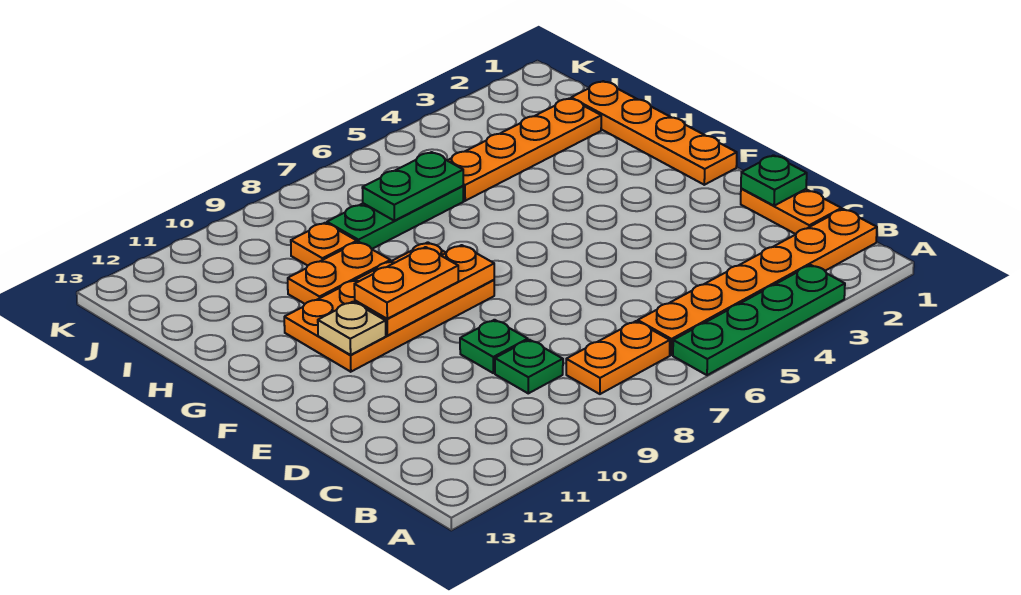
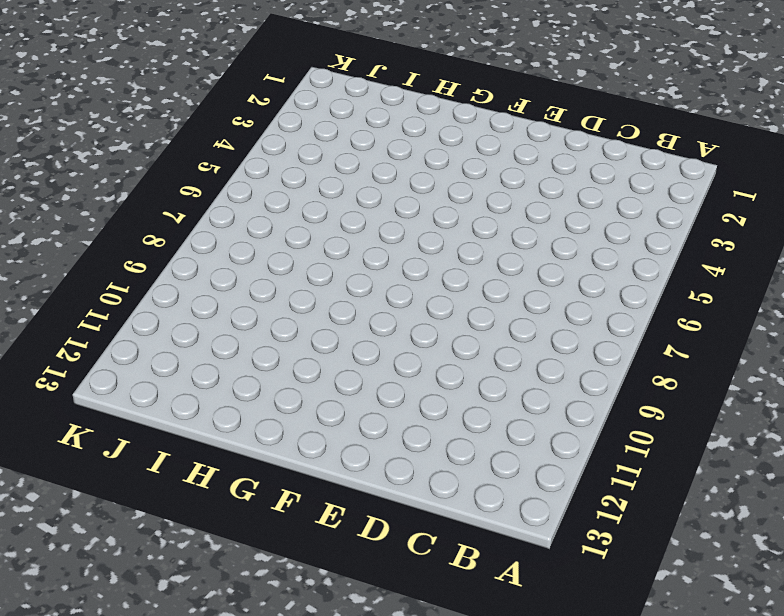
none -> green 1x4 plate [673,265,845,375]
none -> orange 1x6 plate [638,209,877,355]
none -> orange 1x2 plate [566,321,670,394]

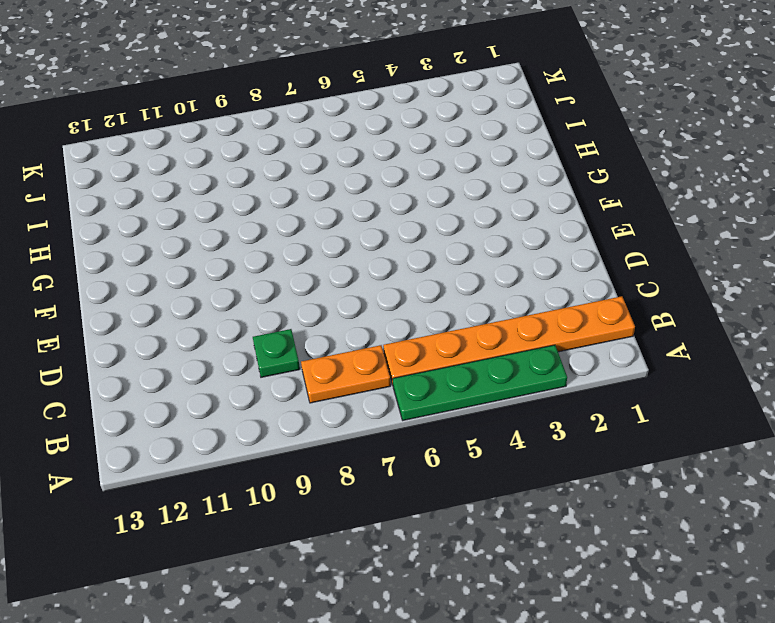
none -> orange 1x2 plate [741,188,841,234]
none -> green 1x1 plate [460,320,528,373]
none -> orange 1x4 plate [571,81,737,185]

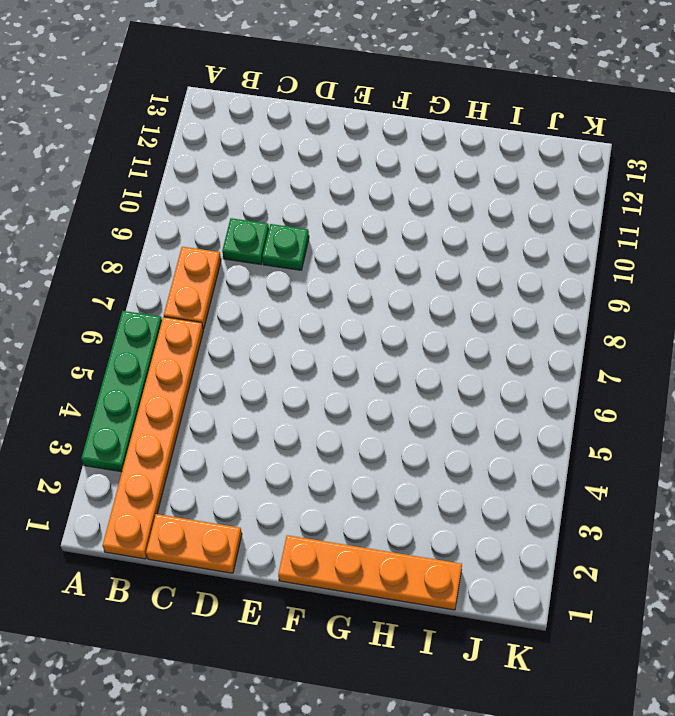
none -> orange 2x4 plate [284,242,494,372]
none -> orange 1x2 plate [288,242,390,304]
none -> orange 1x4 plate [447,98,601,201]

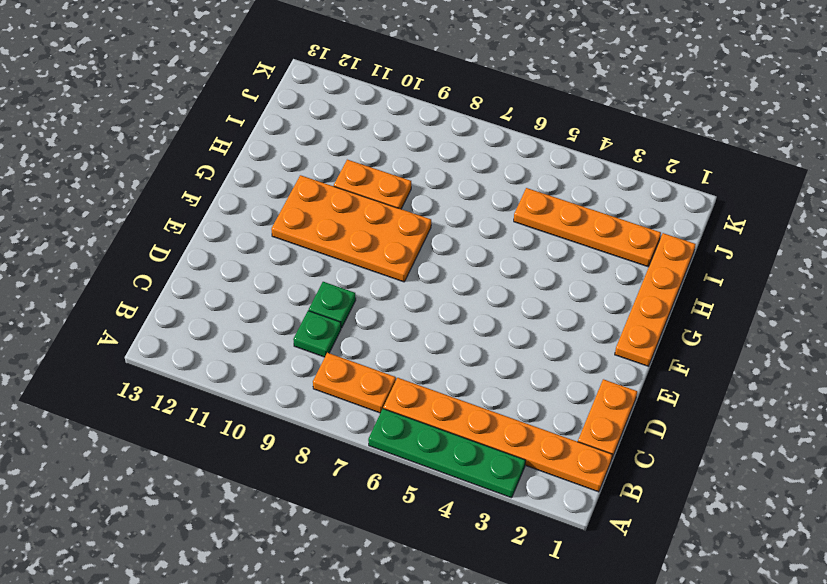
none -> green 1x3 plate [327,186,464,249]
none -> orange 1x1 plate [291,223,357,266]
none -> green 1x1 plate [741,155,807,206]

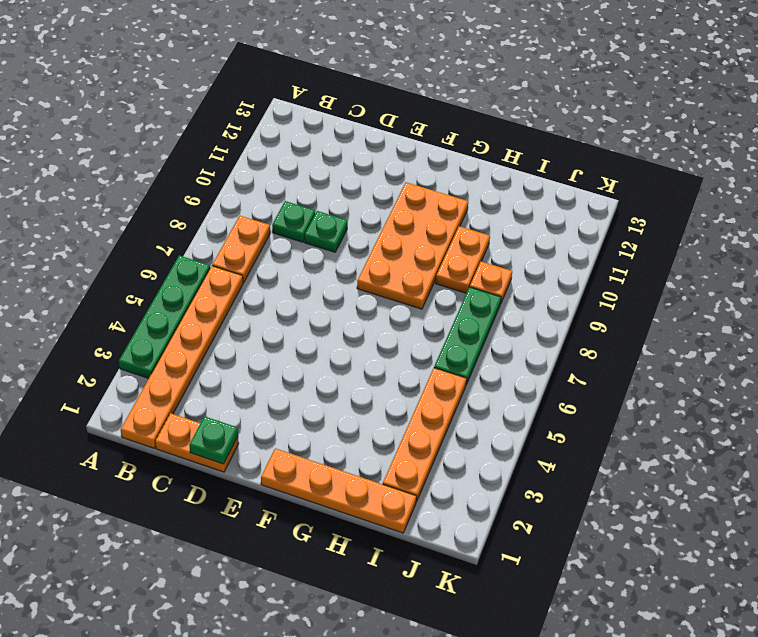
none -> orange 1x3 plate [355,245,494,336]
none -> tan 1x1 plate [318,302,386,355]
none -> green 1x2 plate [362,152,463,221]

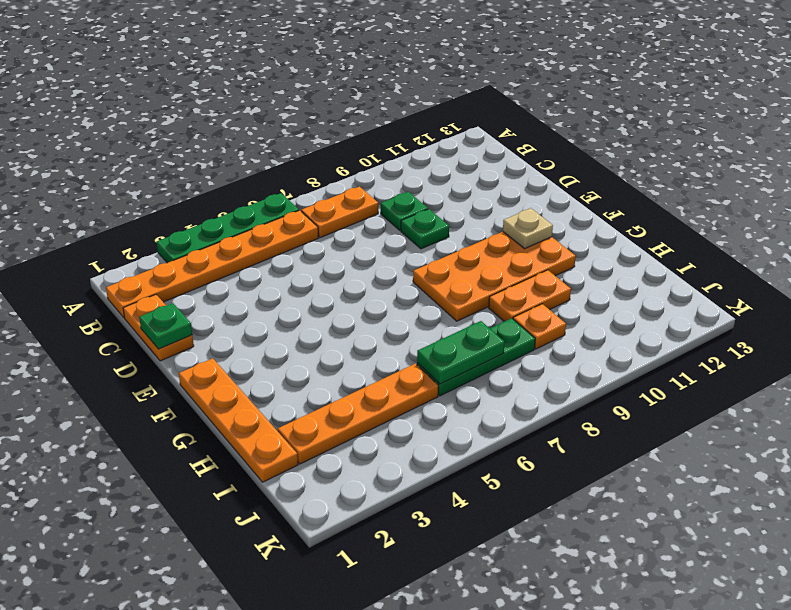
none -> orange 1x3 plate [355,245,494,336]
none -> orange 1x2 plate [354,247,458,319]

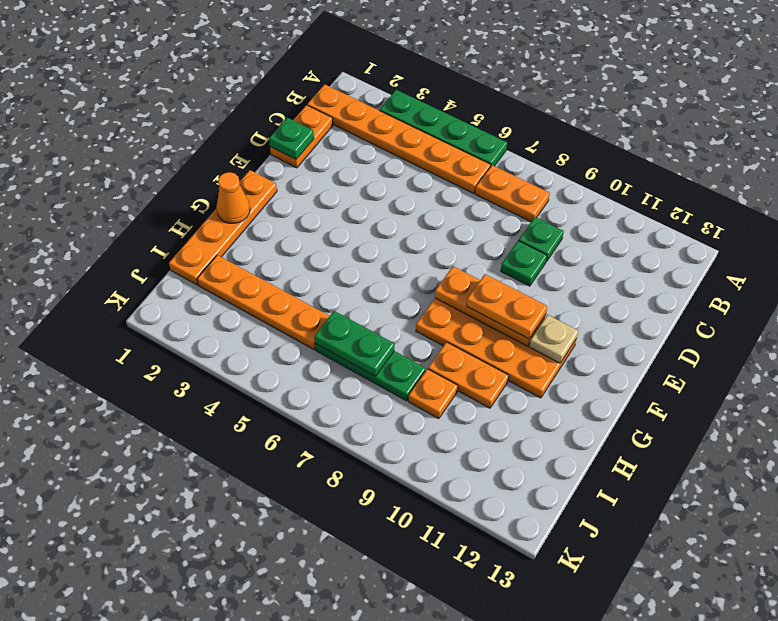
orange 1x1 cone [217,172,250,223] -> none

